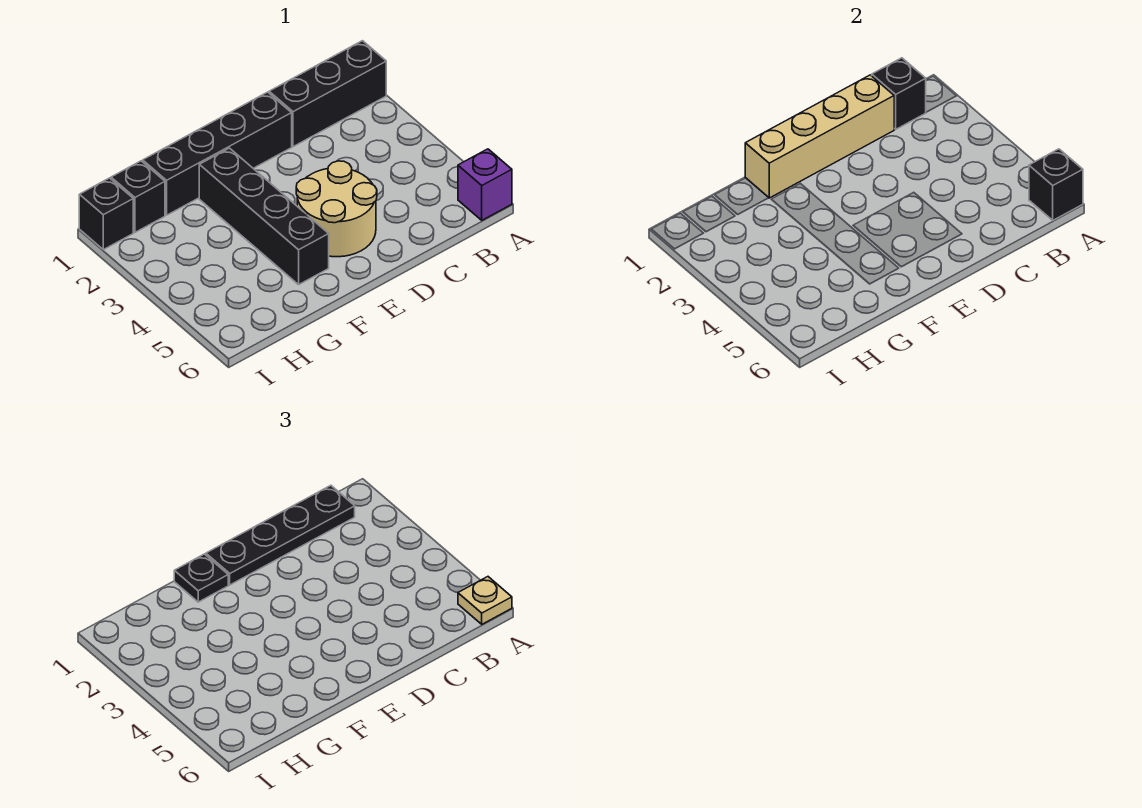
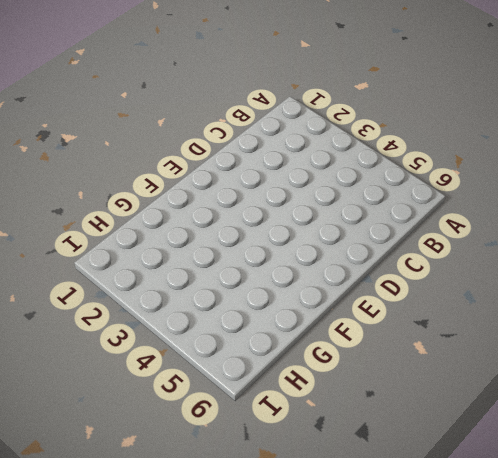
none -> black 1x3 brick [269,41,386,147]
none -> purple 1x1 brick [458,149,512,220]
none -> black 1x4 brick [143,92,292,215]

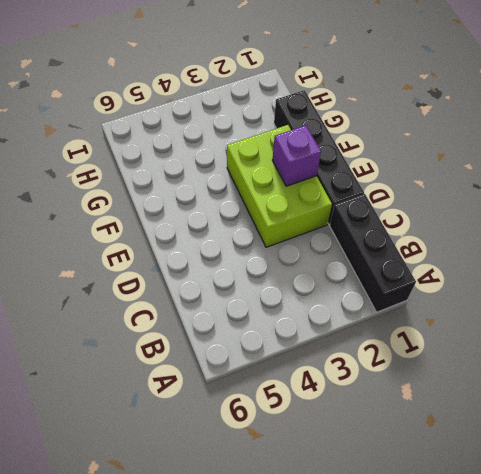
lime 2x3 brick [227,125,332,247] -> black 1x4 brick [199,148,329,285]
purple 1x1 brick [272,125,321,186] -> purple 1x1 brick moved to [458,149,512,220]
none -> tan 2x2 round brick [296,161,377,257]
none -> black 1x1 brick [111,161,165,232]
none -> black 1x1 brick [79,178,133,250]

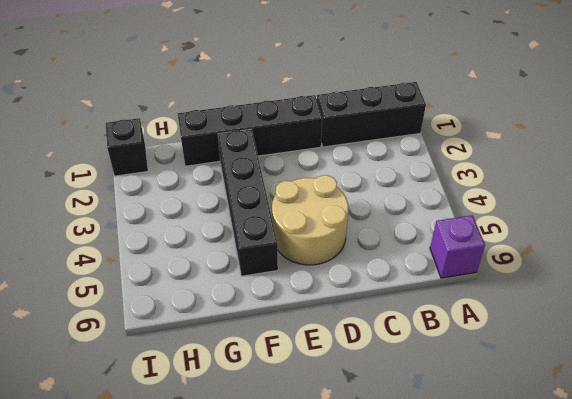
none -> black 1x1 brick [111,161,165,232]
none -> black 1x1 brick [1029,149,1083,220]
none -> black 1x1 brick [872,58,926,129]

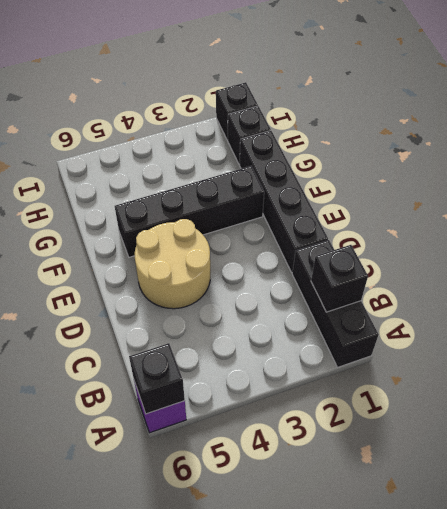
none -> tan 1x4 brick [745,75,895,198]
none -> tan 1x1 plate [458,577,512,624]
none -> black 1x4 plate [206,485,355,585]

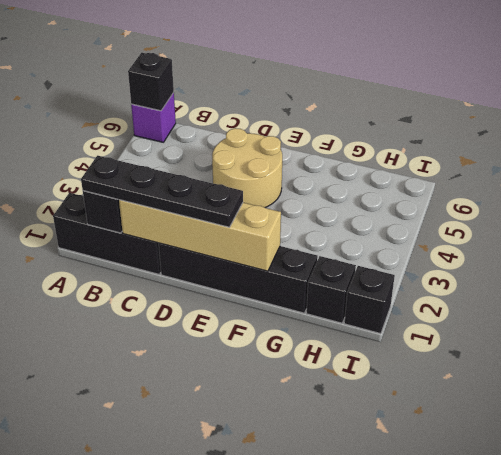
none -> black 1x4 brick [199,148,329,285]
none -> tan 1x1 plate [458,577,512,624]
none -> black 1x1 plate [174,554,228,602]

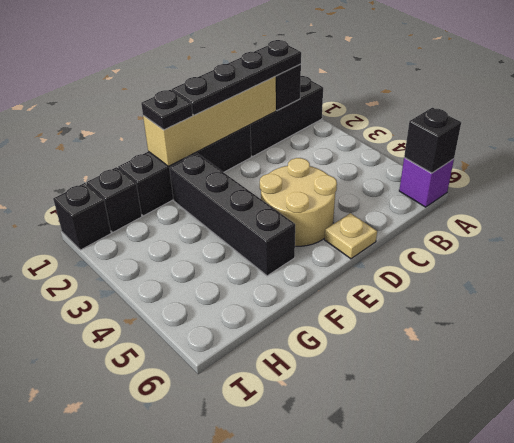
tan 1x1 plate [325,213,377,259] -> tan 1x1 plate moved to [458,577,512,624]

